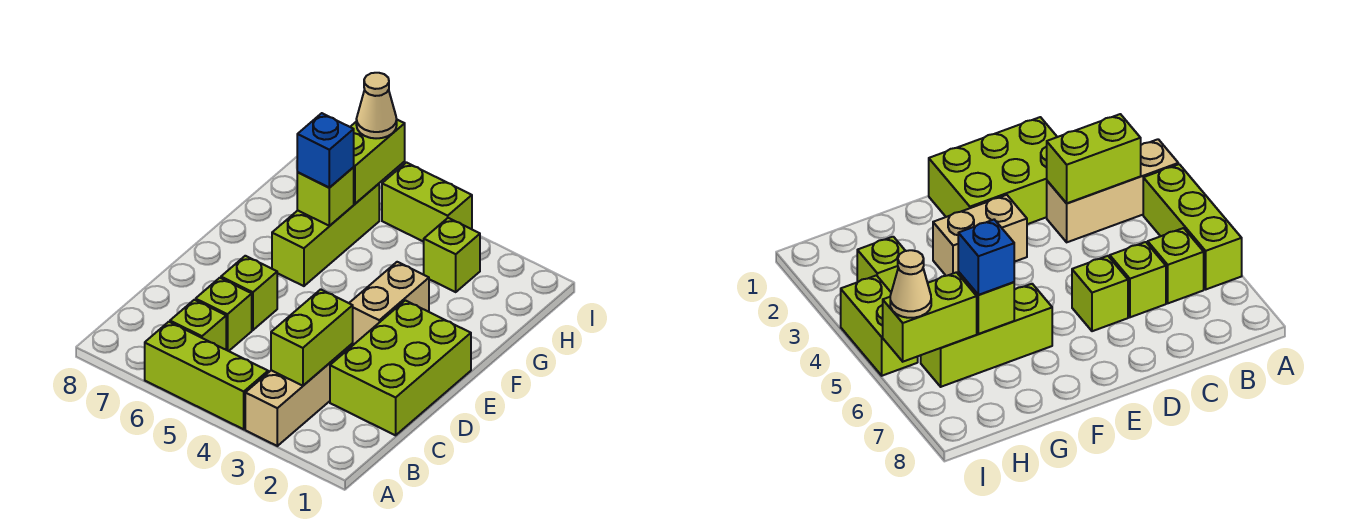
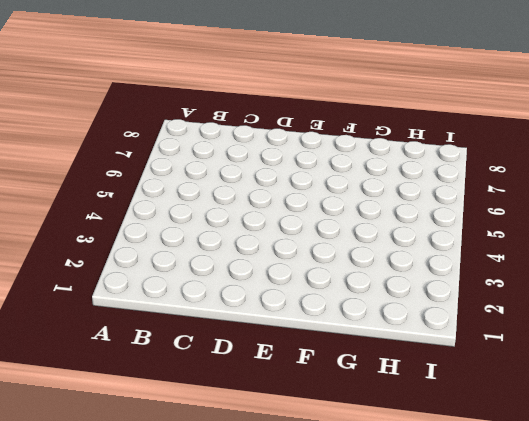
none -> tan 1x3 brick [245,343,353,446]
none -> lime 1x3 brick [145,322,268,429]
none -> lime 1x1 brick [170,300,226,350]

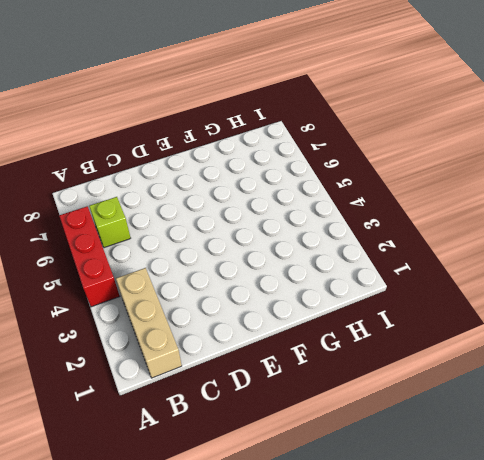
red 1x3 brick [59,206,120,307] -> lime 1x3 brick [145,322,268,429]
tan 1x3 brick [116,268,182,378] -> tan 1x3 brick turned to [245,343,353,446]
none -> lime 2x3 brick [330,300,471,435]
none -> lime 1x1 brick [196,278,252,351]
none -> lime 1x1 brick [221,256,277,330]

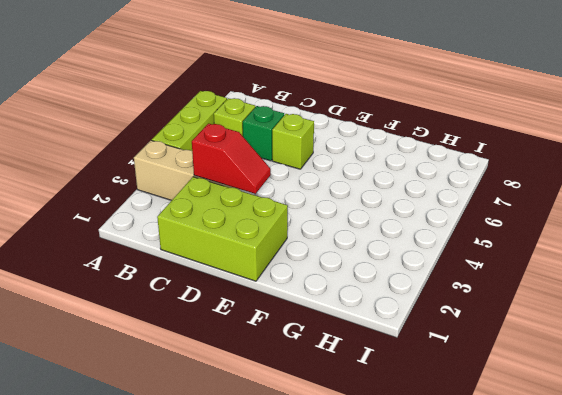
red 1x2 slope [192,124,271,194] -> lime 1x2 brick [271,289,353,386]
green 1x1 brick [243,106,284,161] -> lime 1x1 brick [196,278,252,351]
none -> tan 1x2 brick [349,262,429,345]
none -> lime 1x3 brick [272,184,379,286]
none -> lime 1x1 brick [424,218,480,292]

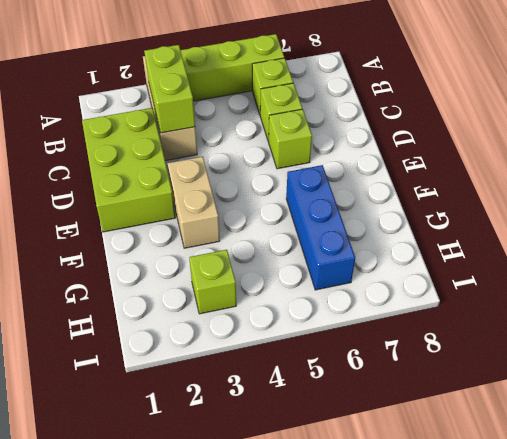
blue 1x3 brick [286,165,355,290] -> lime 1x3 brick [272,184,379,286]
none -> lime 1x2 brick [382,162,472,242]
none -> lime 1x1 brick [297,167,354,226]
none -> lime 1x2 brick [351,120,405,204]

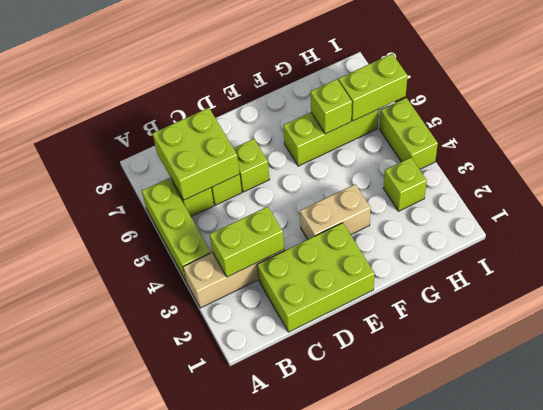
lime 2x2 brick [153,108,240,200] -> none
none -> blue 1x1 brick [297,113,354,188]
none -> tan 1x1 cone [356,73,397,138]

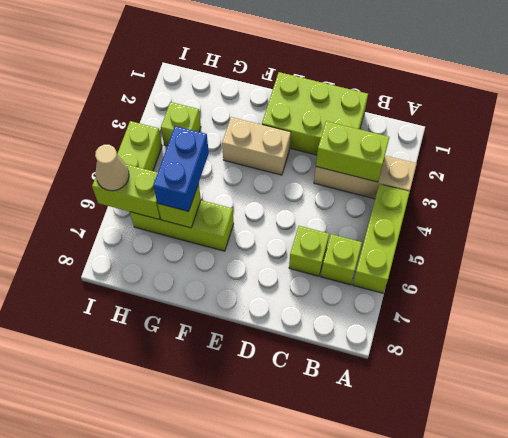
blue 1x2 brick [153,126,209,211] -> blue 1x1 brick [297,113,354,188]
none -> lime 1x1 brick [221,256,277,330]

